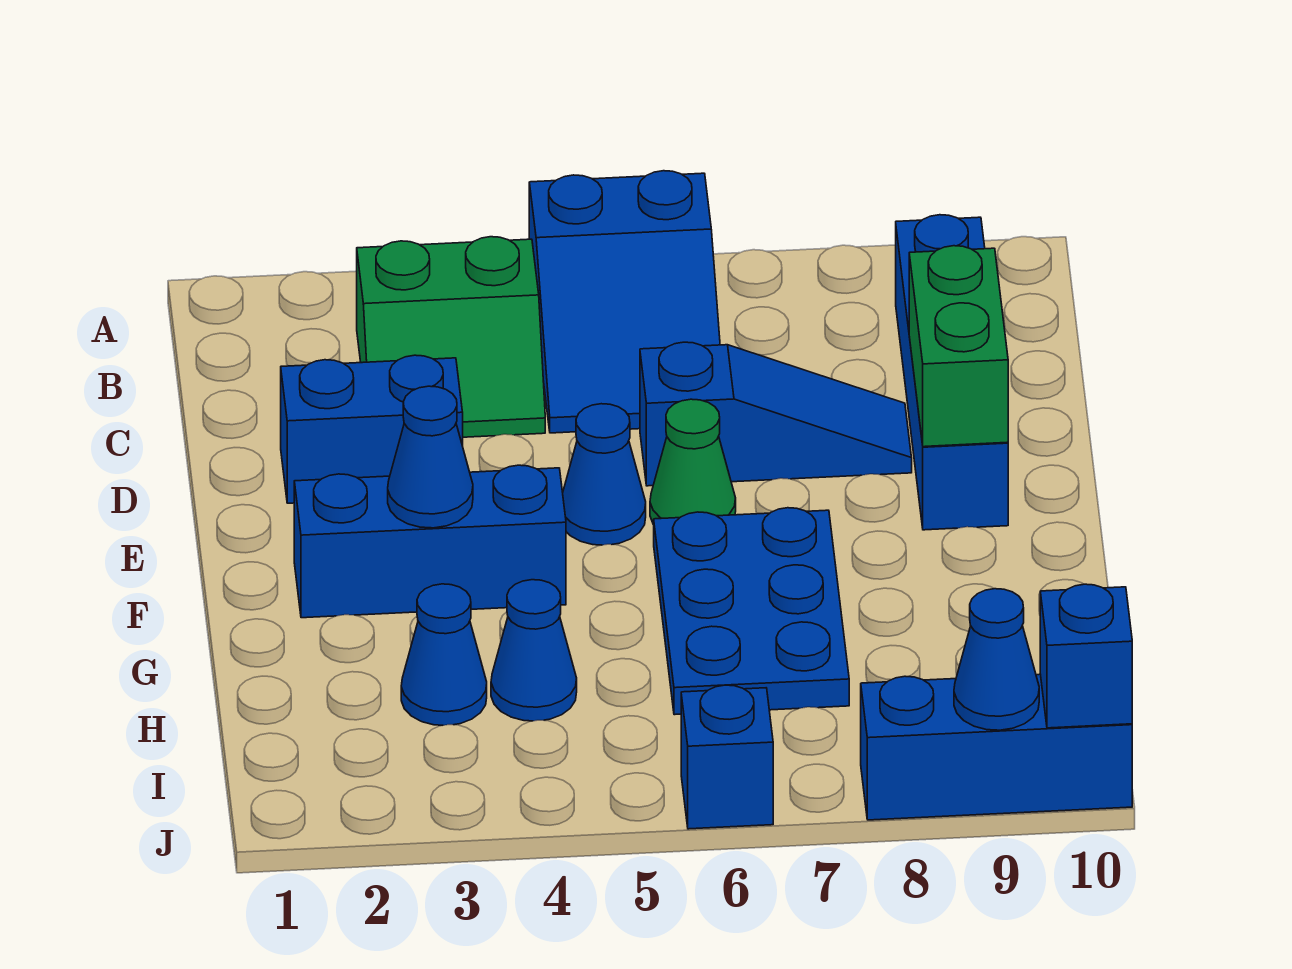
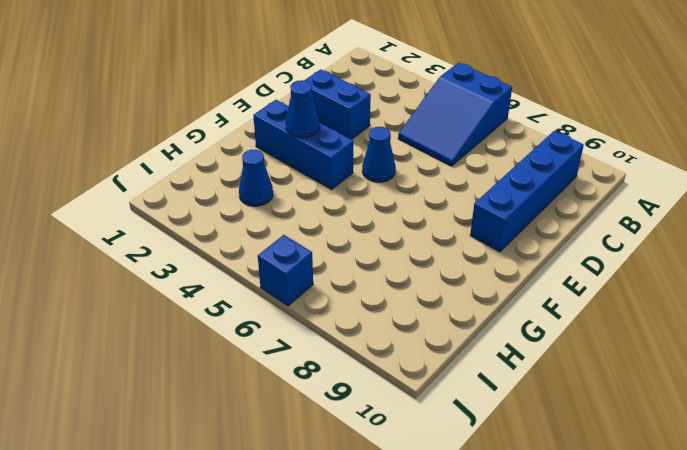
none -> green 2x2 slope [357,237,545,437]
none -> blue 1x3 slope [640,342,912,486]
none -> green 1x1 cone [650,399,736,525]

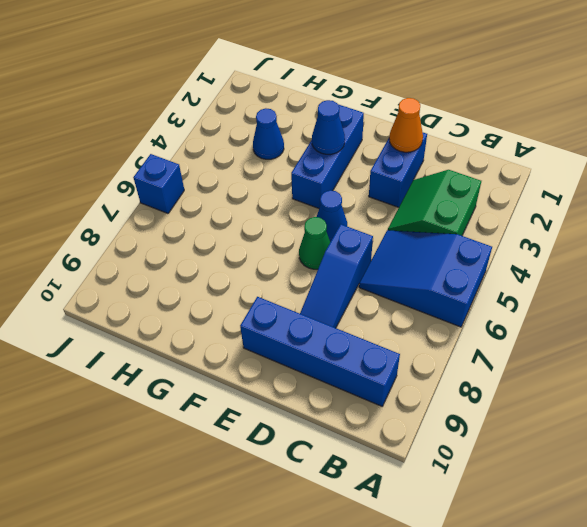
orange 1x1 cone [389,98,423,152] -> none
none -> blue 2x3 plate [654,508,849,715]
none -> blue 1x1 cone [491,580,577,721]
none -> blue 1x3 brick [861,674,1132,820]

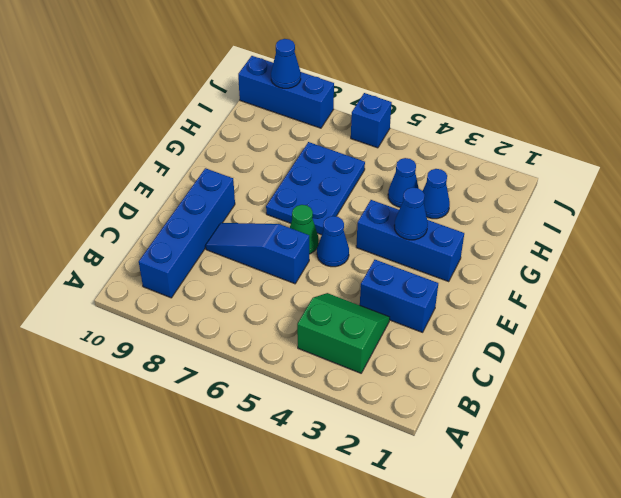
none -> blue 2x3 slope [529,171,720,433]
none -> green 1x2 brick [909,246,1008,447]
none -> blue 1x1 brick [1040,584,1132,728]

